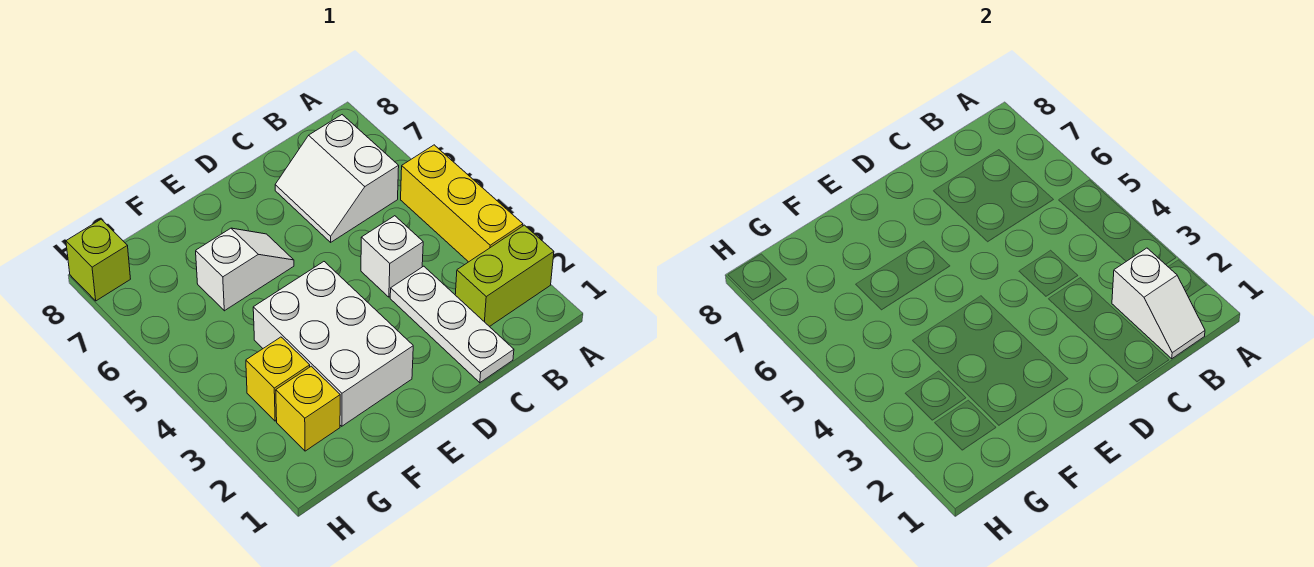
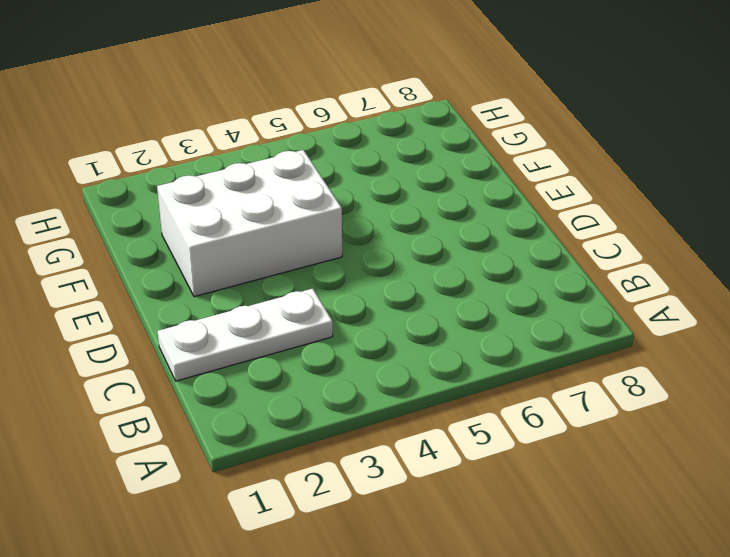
none -> lime 1x2 brick [455,225,554,327]
none -> yellow 1x3 brick [401,145,523,262]

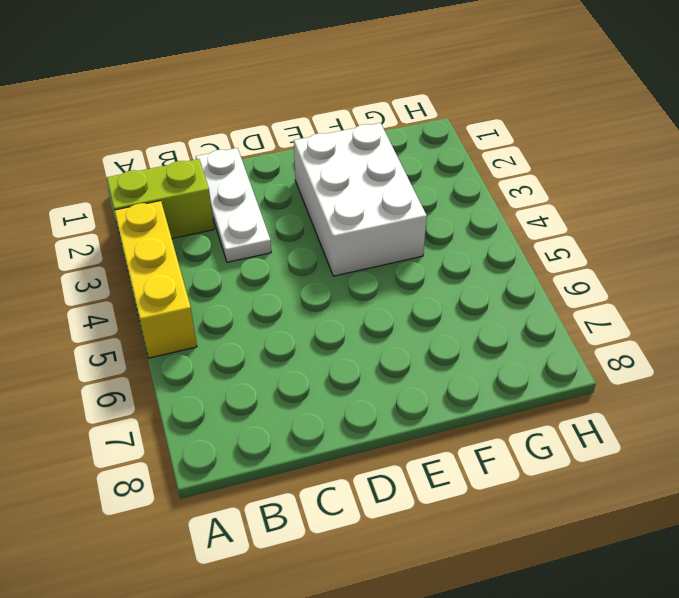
none -> white 2x2 slope [275,115,399,242]
none -> white 1x1 brick [361,216,423,297]

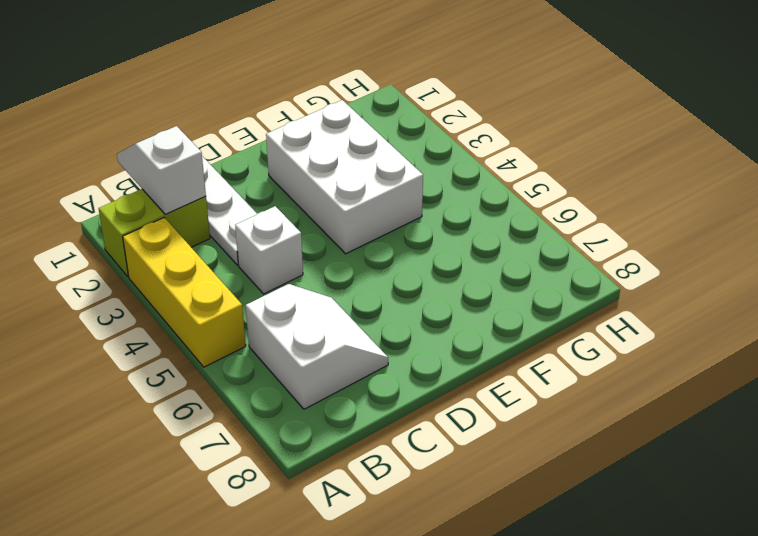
none -> white 1x2 slope [196,228,294,311]
none -> yellow 1x1 brick [276,366,340,451]

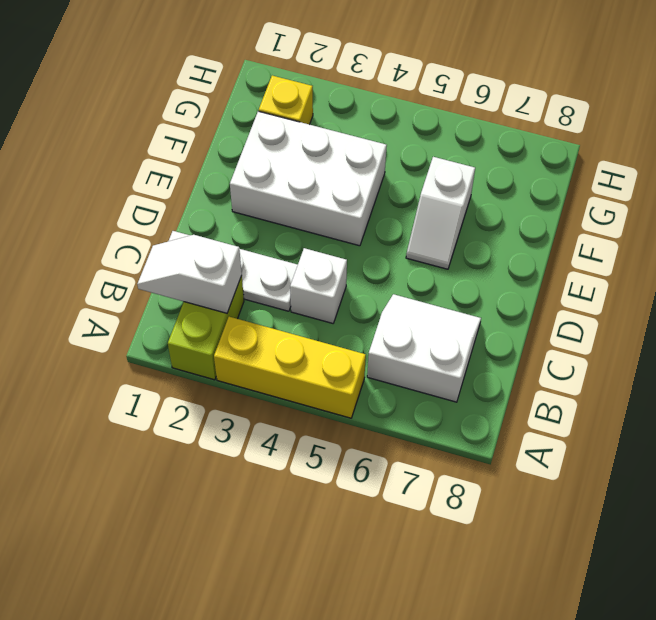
none -> yellow 1x1 brick [246,337,310,421]
none -> lime 1x1 brick [66,219,130,301]

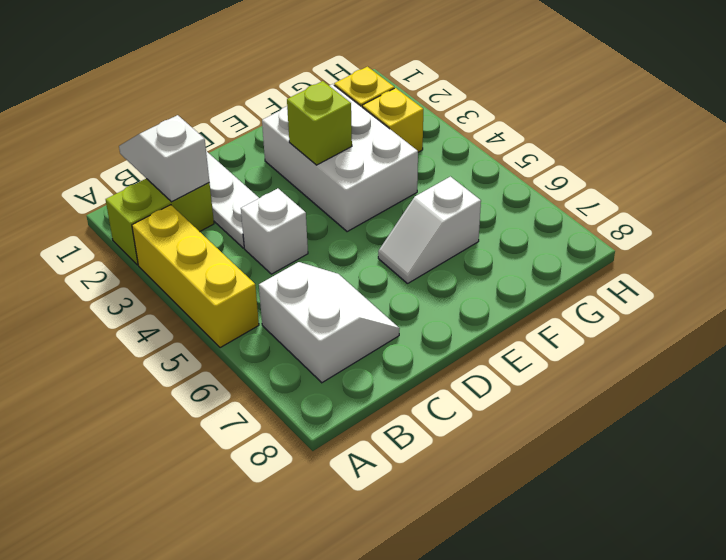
lime 1x1 brick [287,81,352,165] -> lime 1x1 brick moved to [66,219,130,301]

